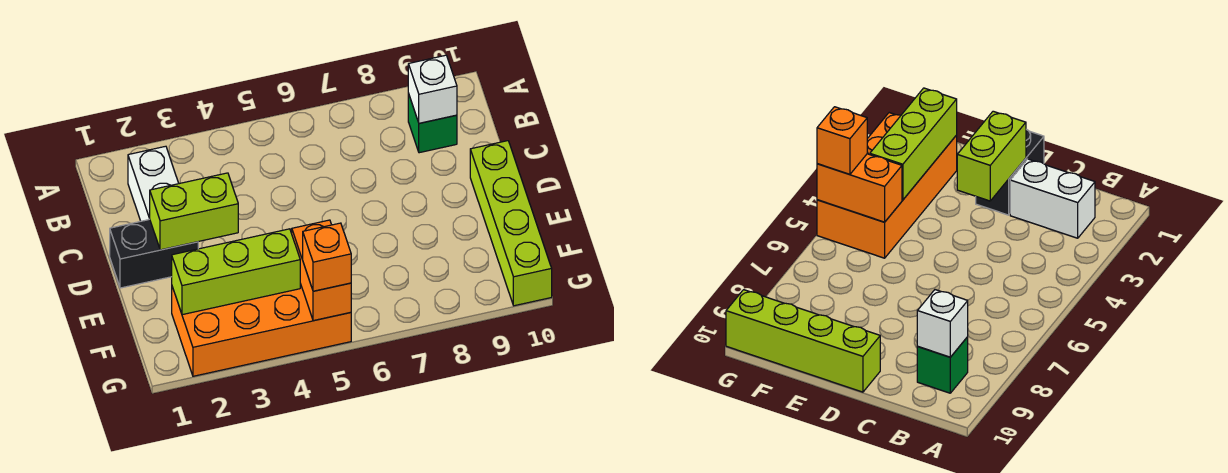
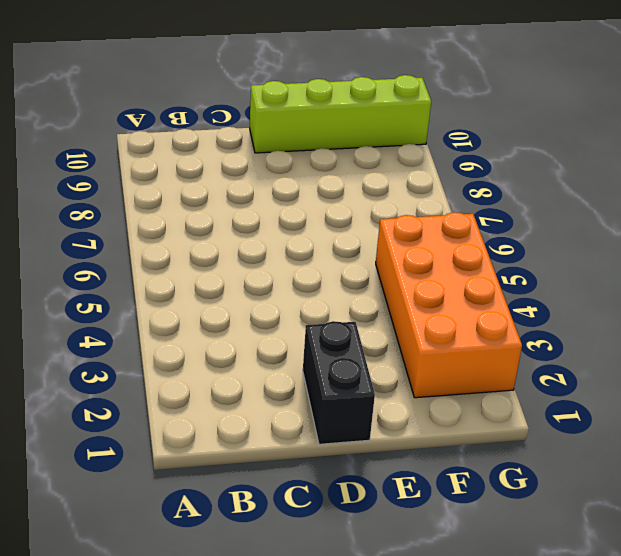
none -> white 1x2 brick [128,146,179,221]
none -> green 1x1 brick [408,93,457,153]

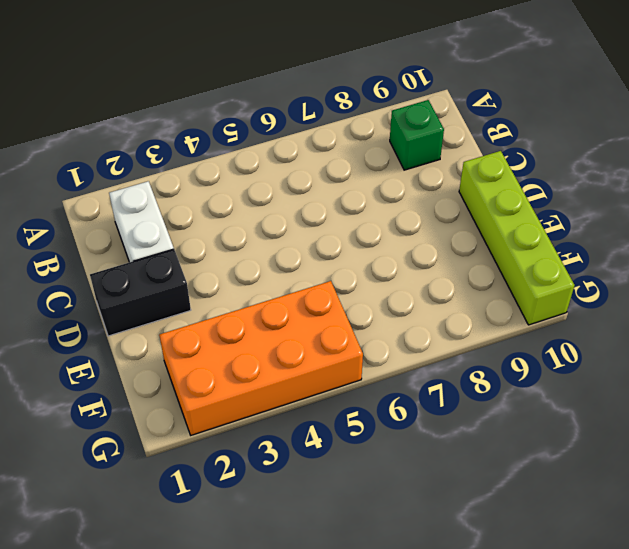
none -> white 1x1 brick [408,55,457,123]
none -> lime 1x2 brick [150,173,238,250]

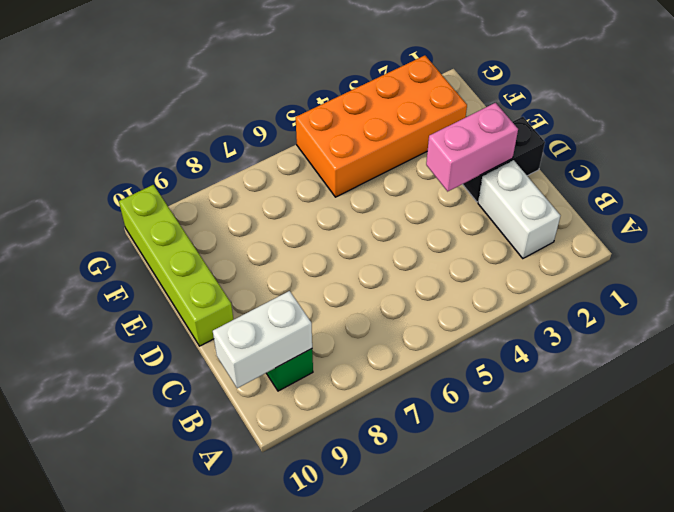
white 1x2 brick [213,291,312,388] -> white 1x1 brick [408,55,457,123]
pink 1x2 brick [426,103,518,191] -> lime 1x2 brick [150,173,238,250]
none -> lime 1x3 brick [172,229,300,315]
none -> orange 1x2 brick [292,220,351,321]

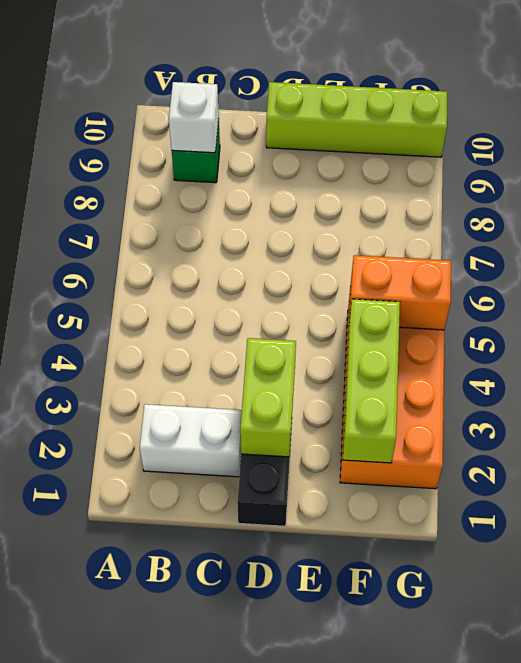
none -> orange 1x1 brick [303,223,351,291]

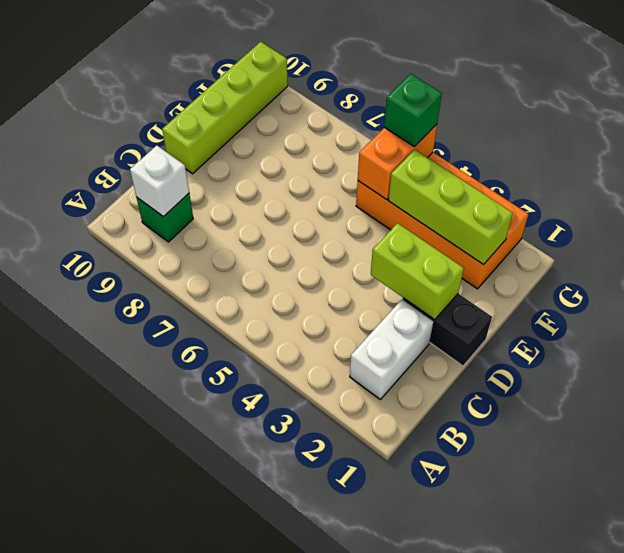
green 1x1 brick [384,74,442,147] -> orange 1x1 brick [303,223,351,291]

